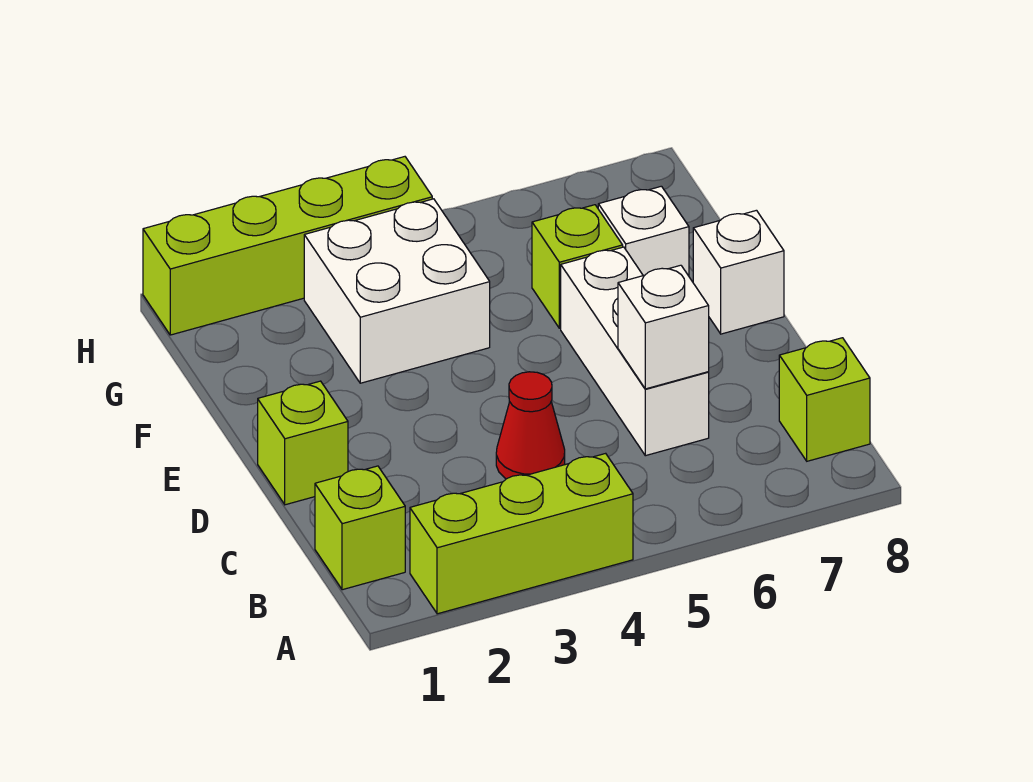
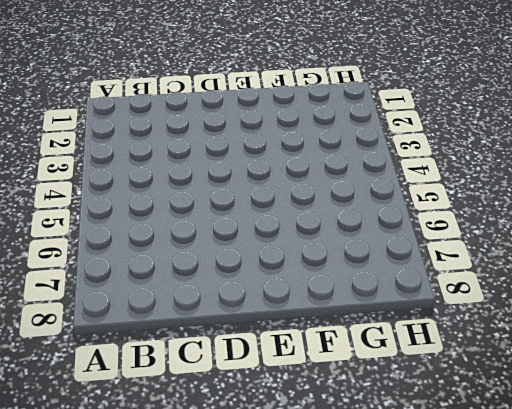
none -> lime 1x3 brick [410,453,633,614]
none -> lime 1x1 brick [315,466,405,590]
none -> lime 1x1 brick [779,338,870,461]

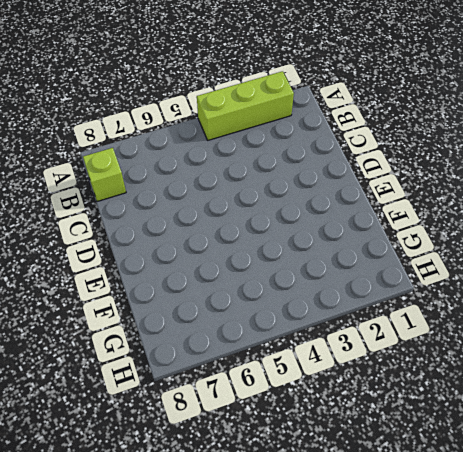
none -> lime 1x1 brick [315,466,405,590]
none -> red 1x1 cone [496,372,565,479]
none -> white 1x3 brick [561,247,709,456]

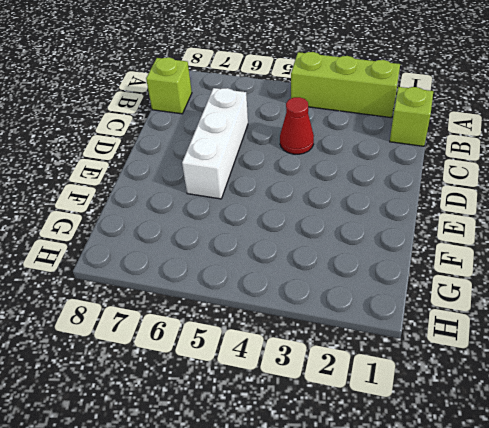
none -> lime 1x1 brick [258,381,348,505]
none -> white 1x1 brick [693,210,784,334]
none -> white 2x2 brick [304,199,490,383]

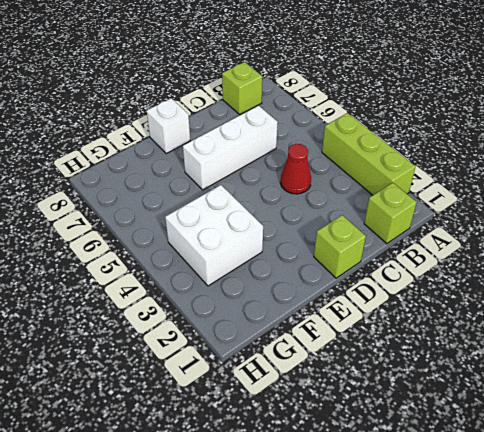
none -> lime 1x1 brick [532,205,623,328]
none -> white 1x1 brick [598,186,689,276]
none -> lime 1x4 brick [143,157,432,335]

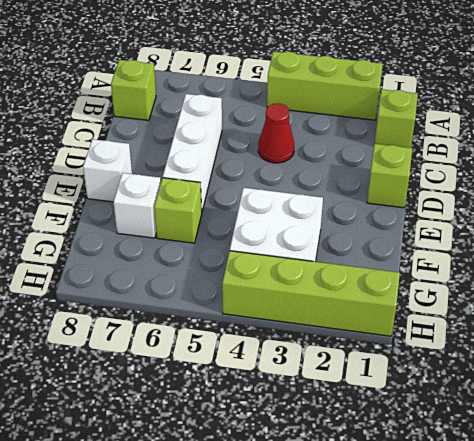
none -> white 1x1 brick [618,265,709,389]

